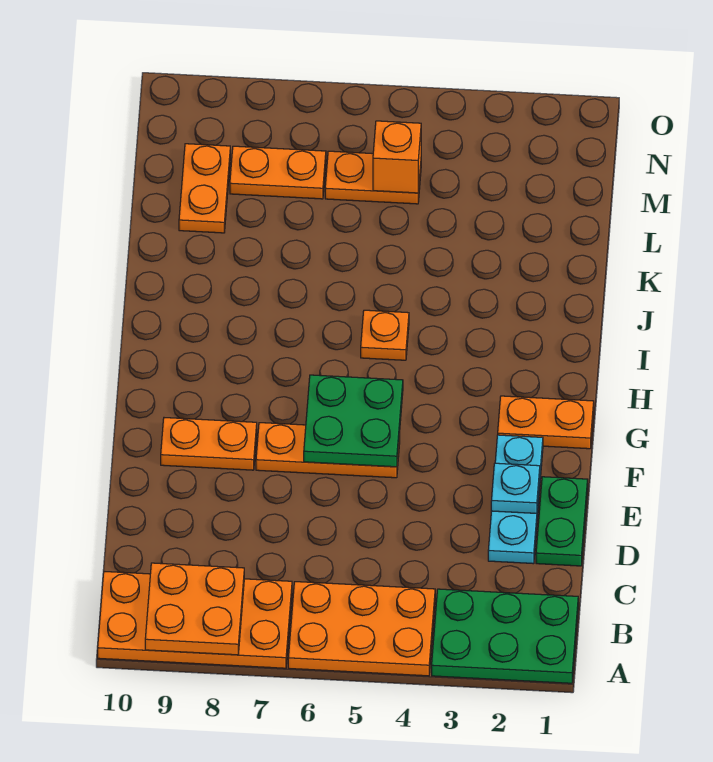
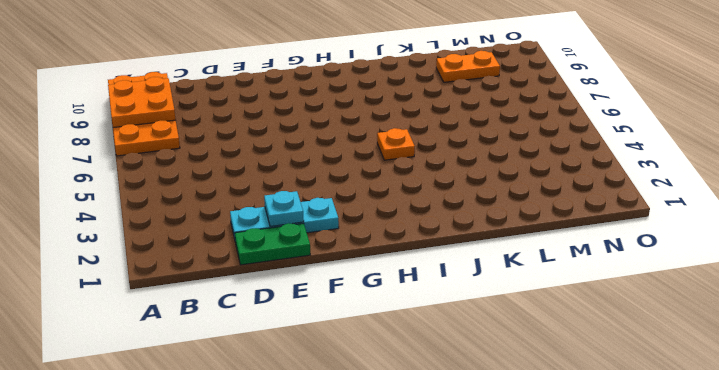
none -> green 2x3 plate [432,589,578,683]
none -> orange 2x3 plate [288,582,435,676]
none -> orange 1x3 plate [256,423,400,478]

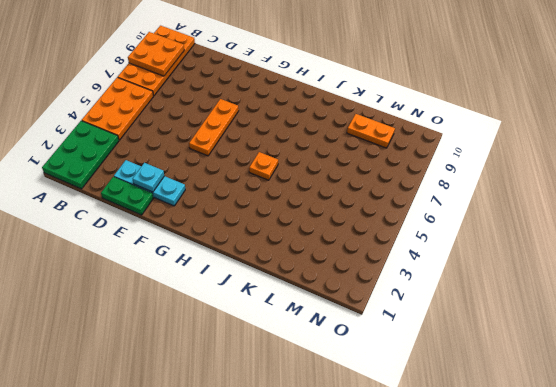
none -> orange 1x2 plate [161,418,257,470]
none -> orange 1x2 plate [498,396,594,449]
none -> orange 1x2 plate [325,151,421,204]

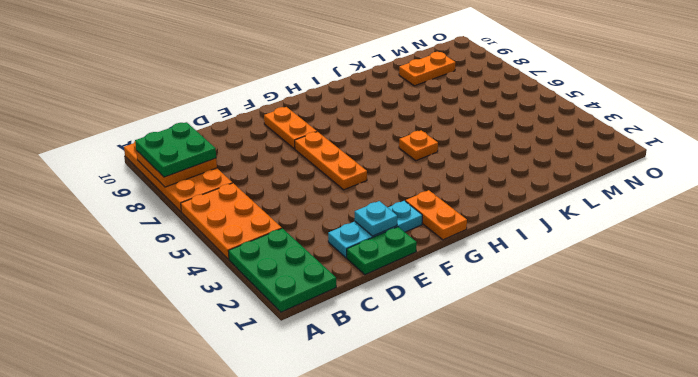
green 2x2 plate [135,122,216,177] -> green 2x2 plate moved to [304,375,403,467]
none -> orange 1x2 plate [325,151,421,204]
none -> orange 1x2 plate [230,146,326,199]
none -> orange 1x1 brick [373,121,421,193]

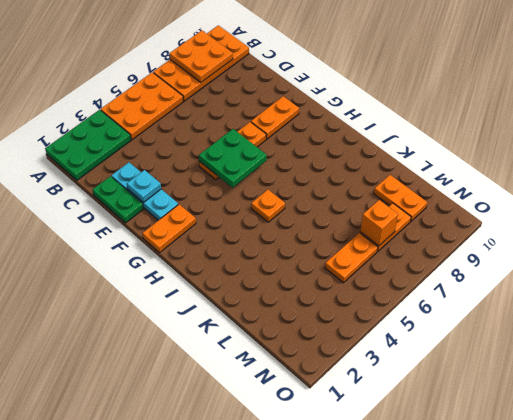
orange 1x1 brick [360,200,398,246] -> orange 1x1 brick moved to [373,121,421,193]

